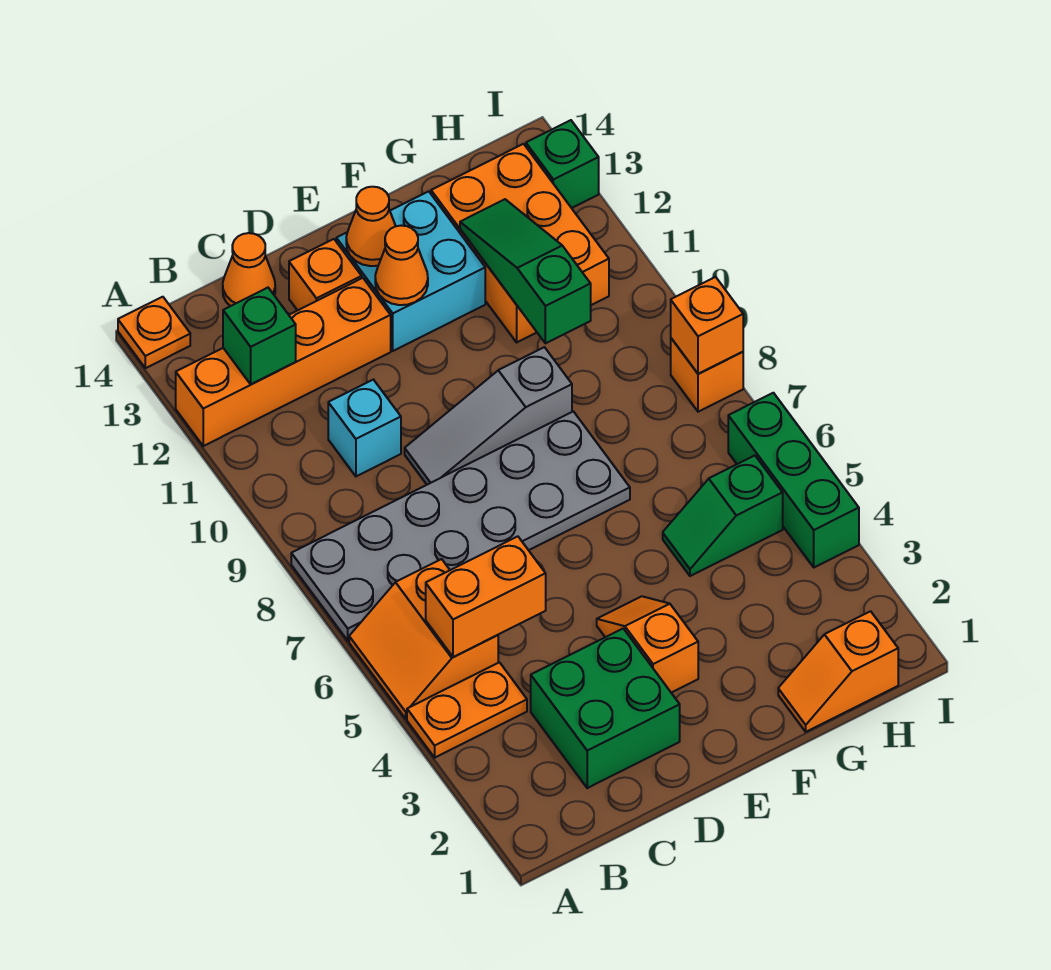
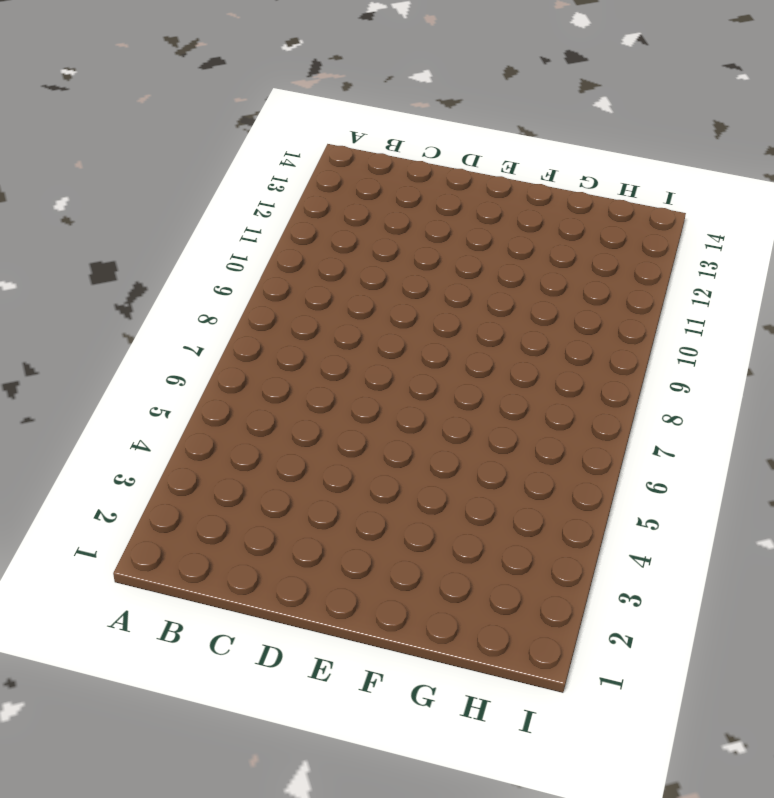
none -> orange 1x2 plate [407,662,527,758]
none -> orange 2x2 slope [349,559,498,719]
none -> grey 2x6 plate [291,411,630,641]

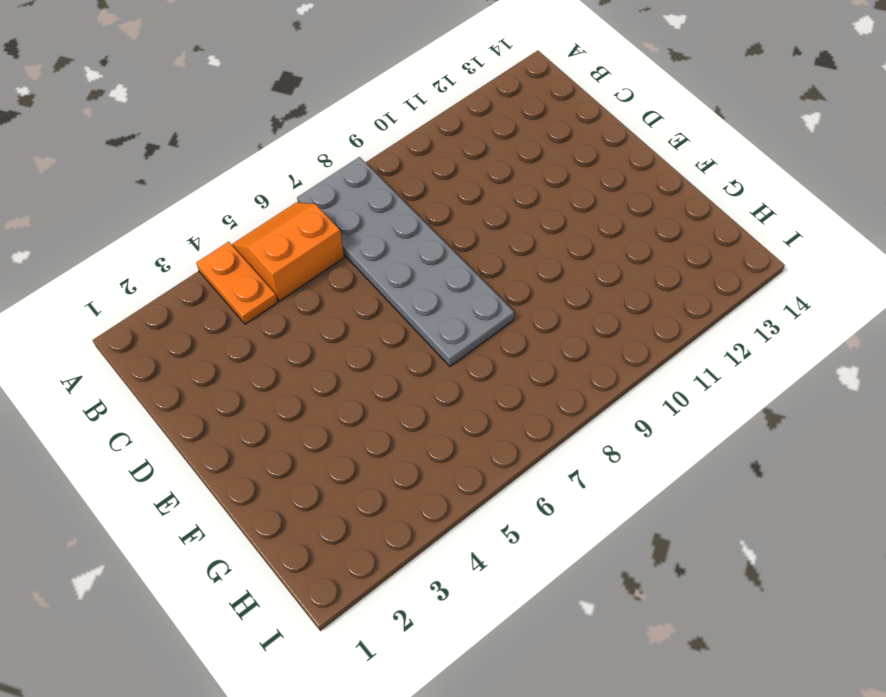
none -> orange 1x4 brick [176,278,391,446]
none -> orange 1x1 plate [118,297,190,368]
none -> green 2x2 brick [531,629,680,788]

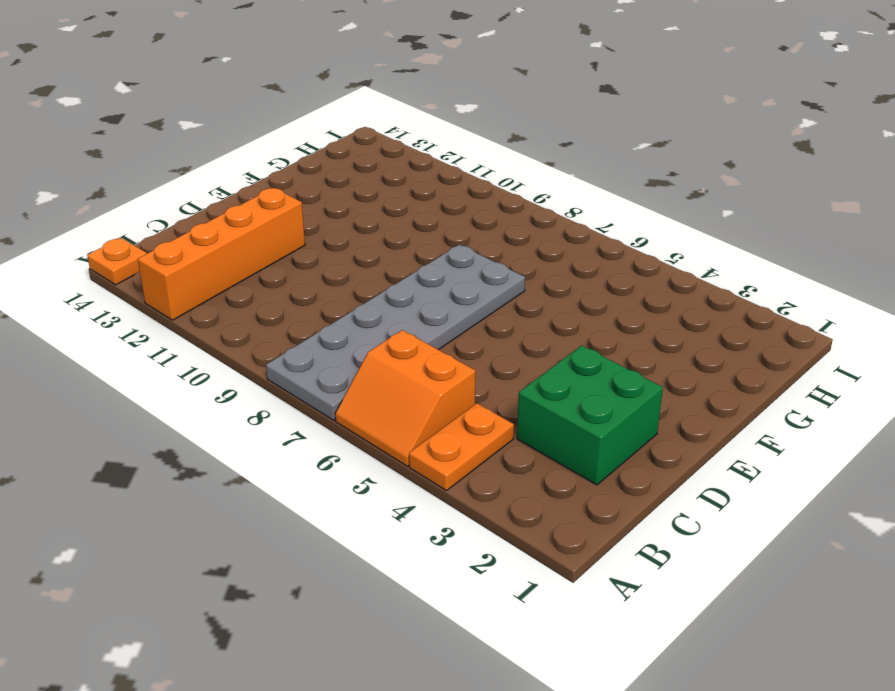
none -> cyan 1x1 brick [328,380,401,476]
none -> orange 1x1 cone [223,233,275,306]
none -> grey 1x3 slope [405,347,572,485]

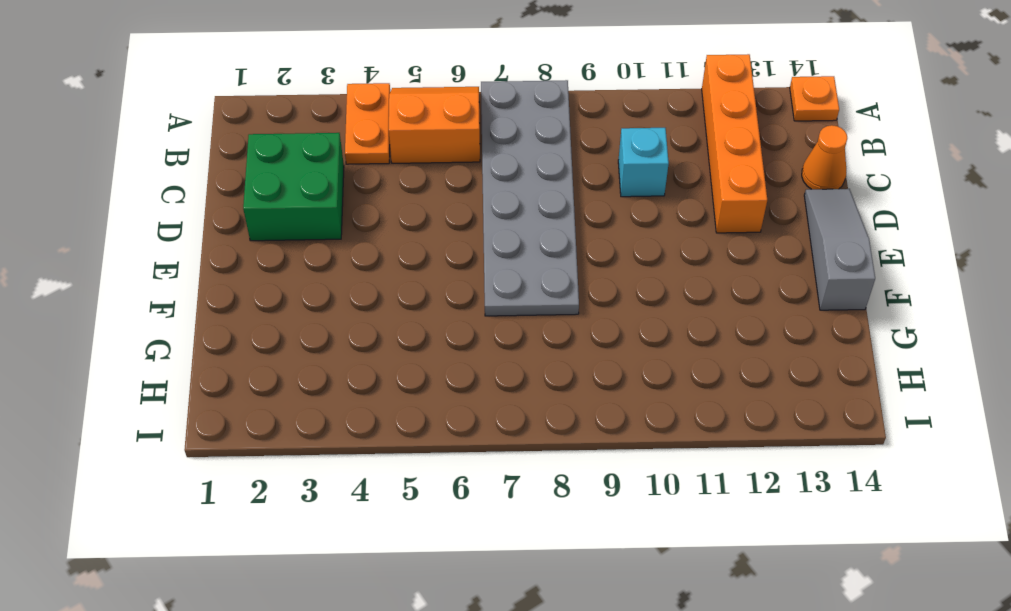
grey 1x3 slope [804,189,875,310] -> grey 1x3 slope moved to [405,347,572,485]
none -> orange 1x1 brick [289,239,362,310]
none -> orange 1x2 slope [597,596,698,693]
none -> cyan 2x2 brick [336,191,485,351]

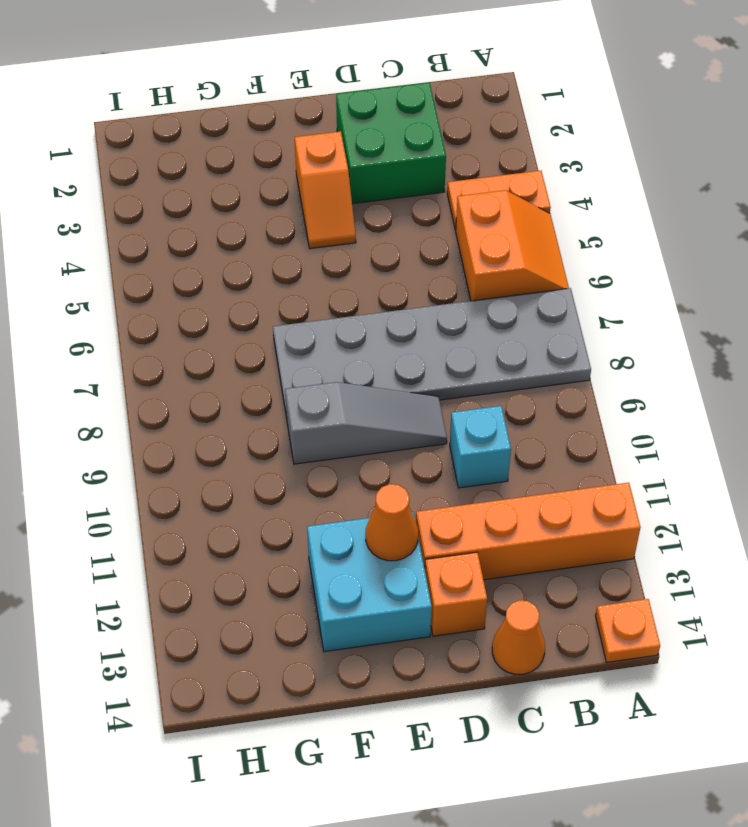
none -> orange 1x2 slope [778,611,898,732]
none -> green 1x2 slope [663,456,783,576]
none -> orange 2x3 brick [431,144,609,342]

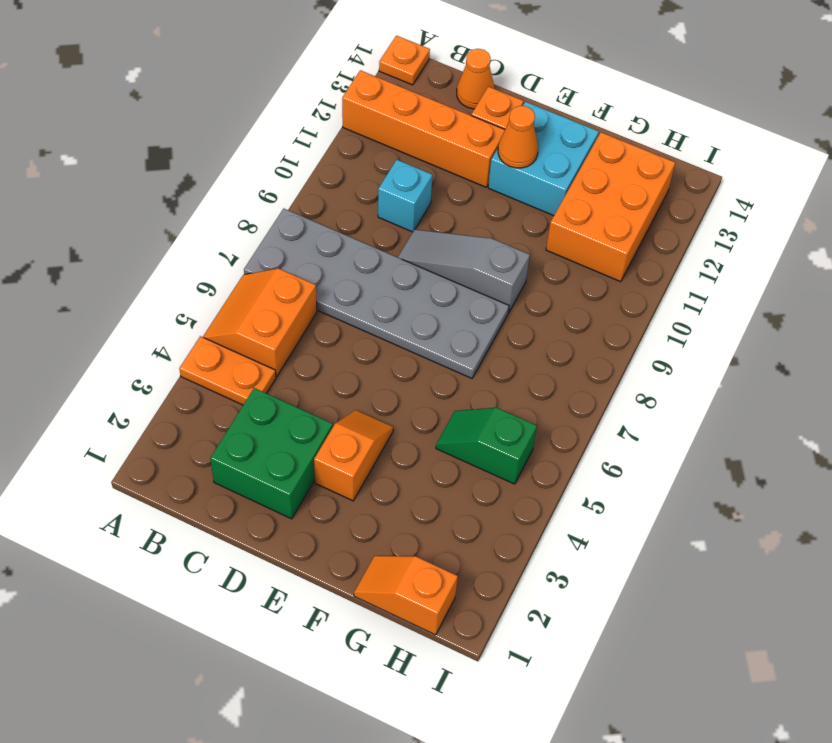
none -> green 1x3 brick [728,393,859,567]
none -> orange 1x1 brick [671,338,743,412]
none -> green 1x1 brick [526,120,599,208]

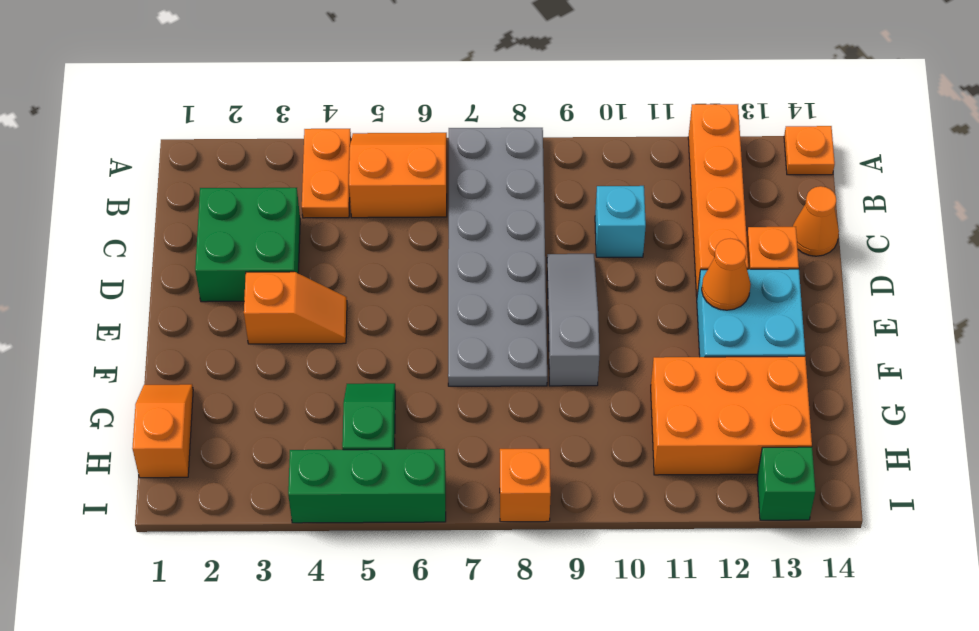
none -> orange 1x2 brick [426,536,546,657]
none -> green 1x1 brick [223,288,296,384]
none -> orange 1x1 cone [346,187,395,266]

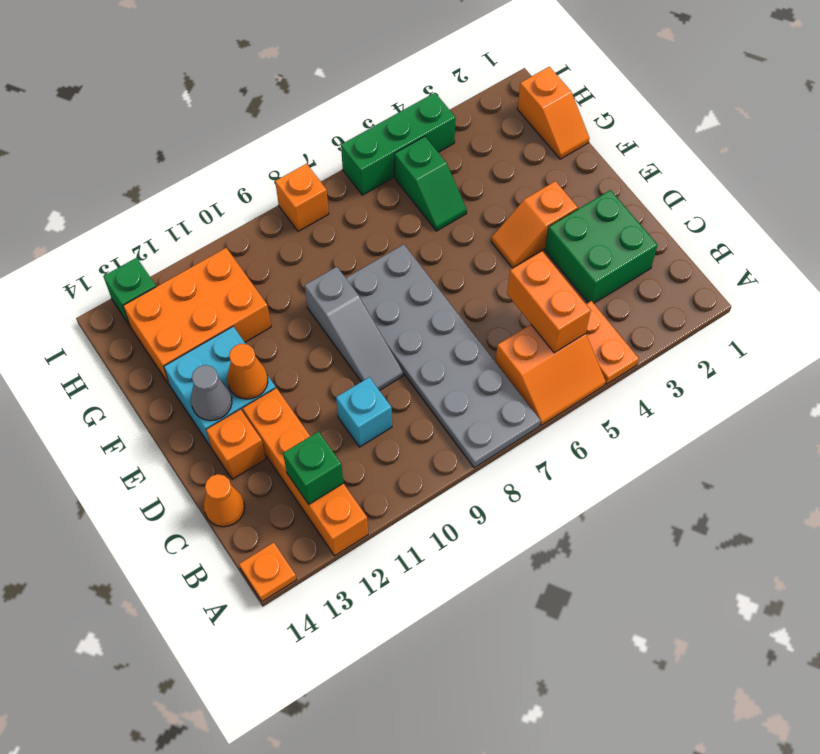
grey 1x1 cone [191,365,232,421] -> orange 1x1 cone [346,187,395,266]
none -> green 1x3 slope [460,199,591,343]
none -> orange 1x1 brick [671,277,743,374]

